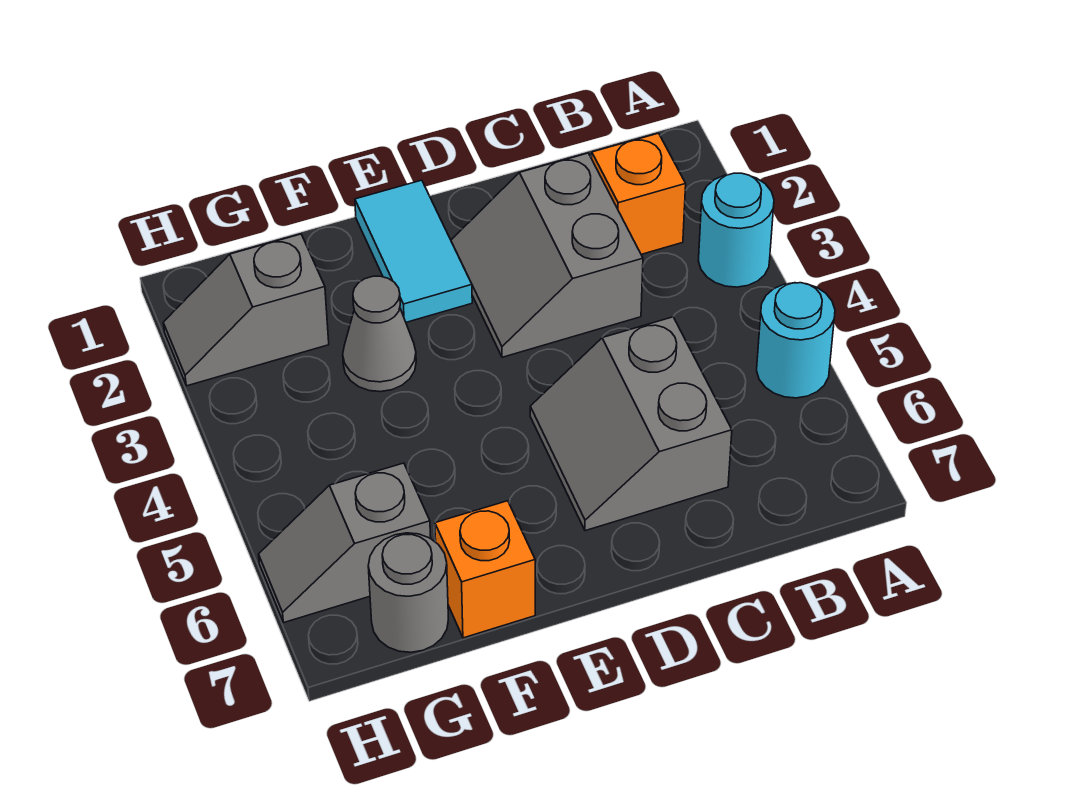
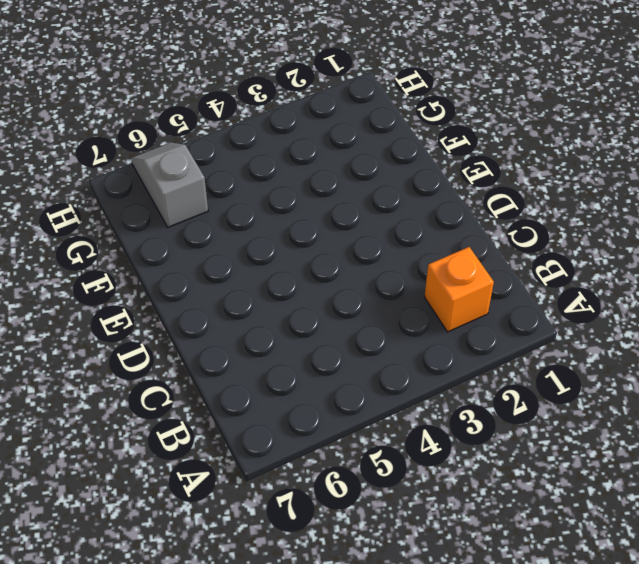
none -> cyan 1x1 round brick [698,173,774,287]
none -> cyan 1x1 round brick [757,283,835,398]

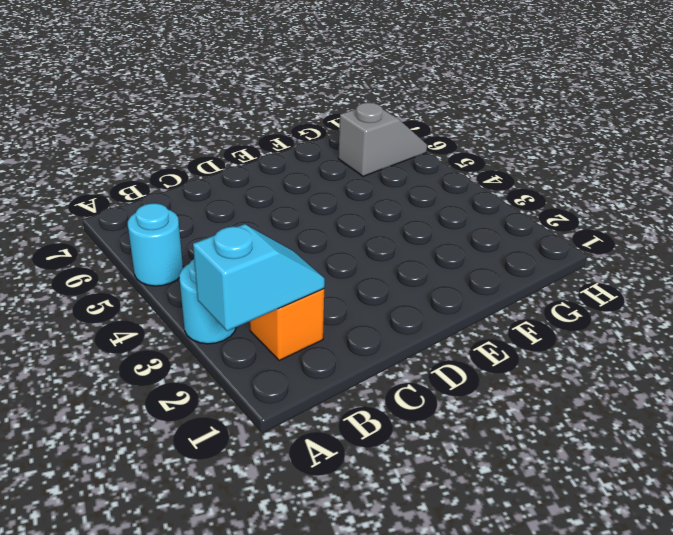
cyan 1x2 slope [193,224,325,331] -> none
none -> grey 2x2 slope [451,153,643,357]
none -> grey 2x2 slope [530,317,732,531]

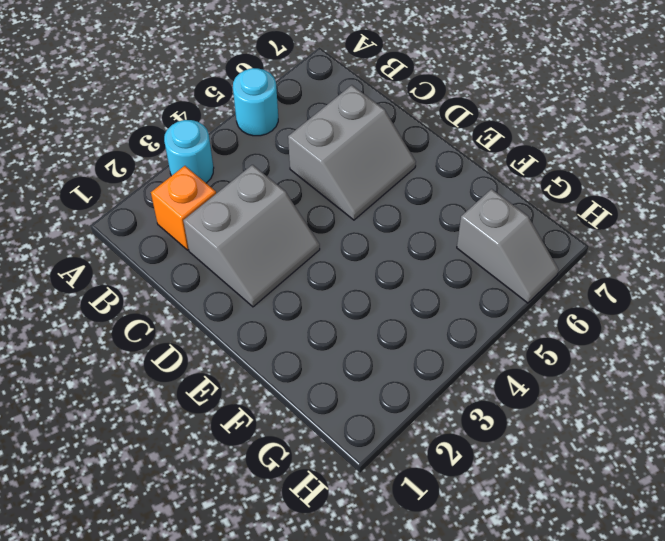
none -> cyan 1x2 tile [355,180,472,322]
none -> grey 1x1 cone [343,276,416,392]

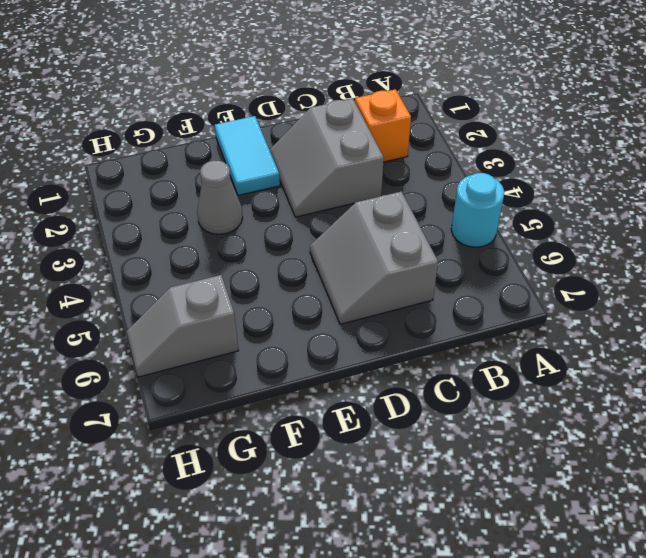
none -> cyan 1x1 round brick [698,173,774,287]
none -> orange 1x1 brick [435,501,535,638]

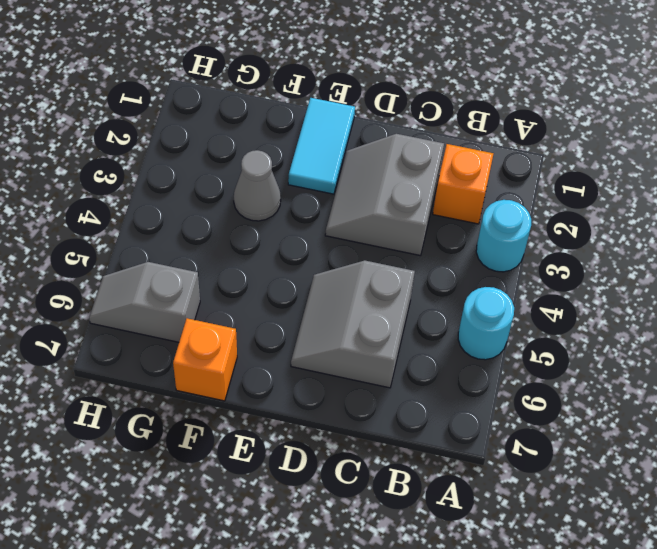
none -> grey 1x2 slope [163,234,329,386]
none -> grey 1x1 round brick [368,533,448,652]

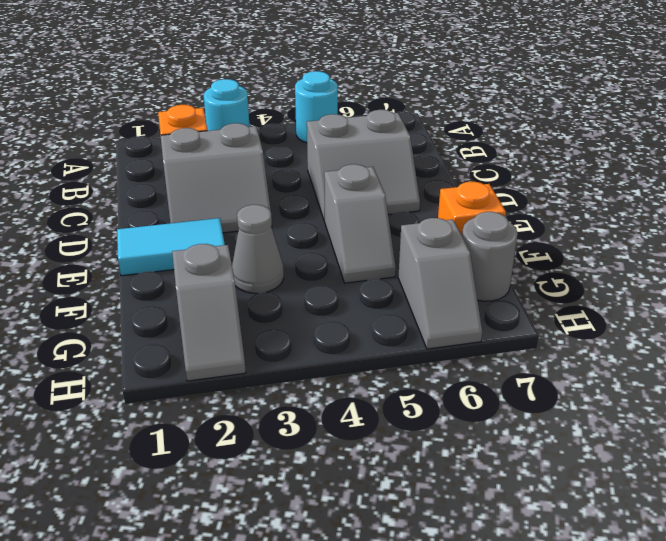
grey 1x2 slope [324,164,396,283] -> none

